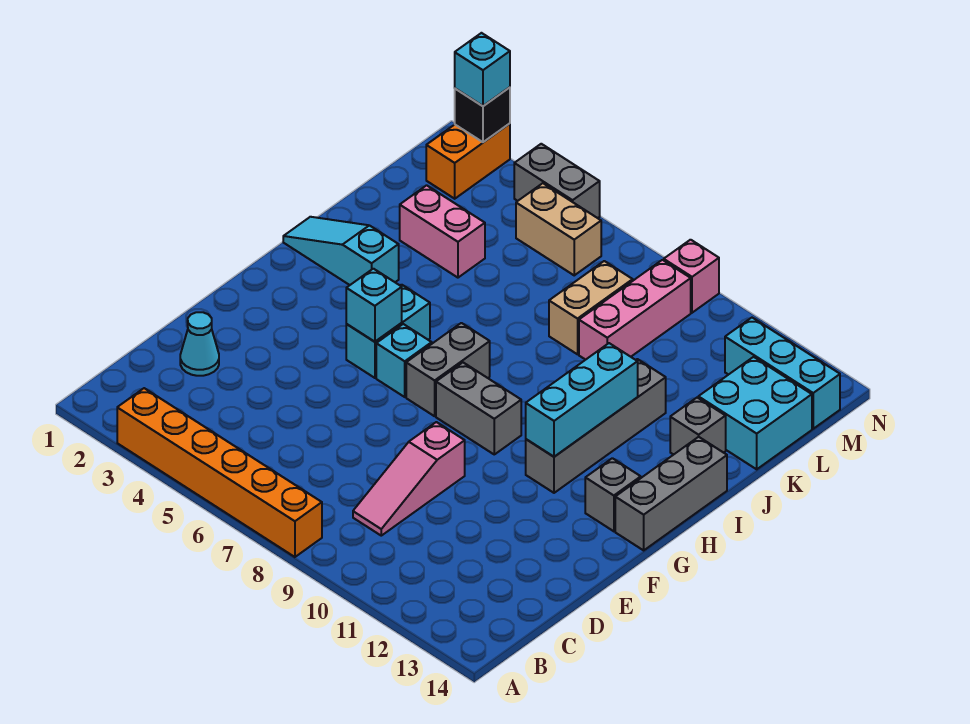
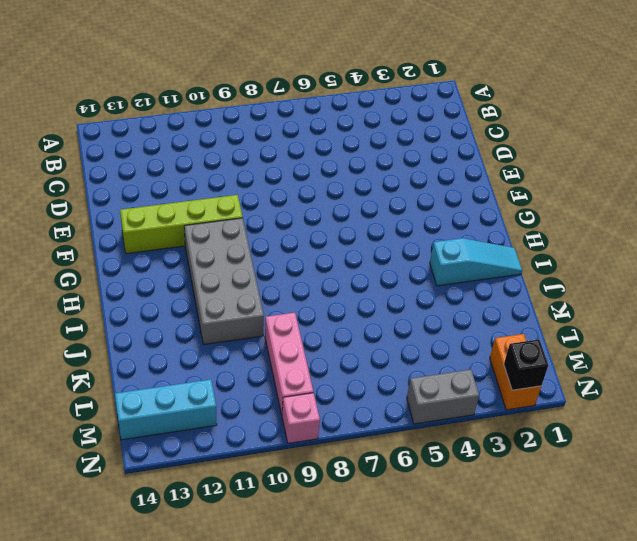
lime 1x4 brick [120,195,243,254] -> none
grey 2x4 brick [184,218,264,345] -> grey 1x4 brick [526,359,666,493]
none -> orange 1x6 brick [117,388,322,557]
none -> pink 1x3 slope [353,422,465,536]
none -> cyan 1x1 cone [180,312,219,376]

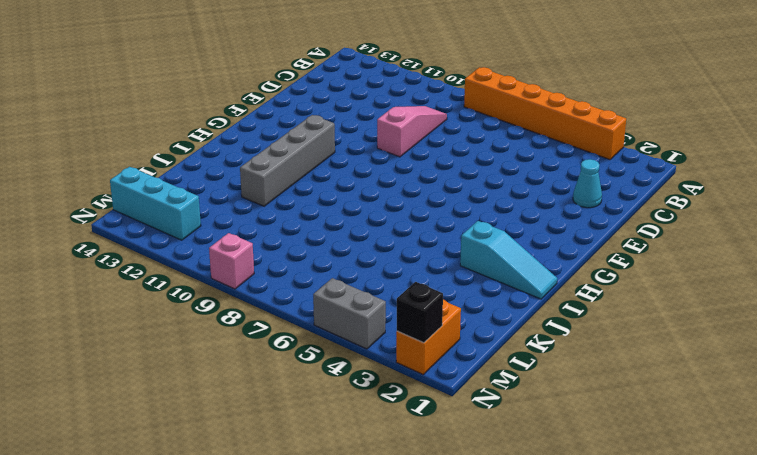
none -> cyan 1x2 brick [346,285,430,378]
none -> cyan 1x1 brick [376,324,432,397]
none -> grey 1x2 brick [406,323,490,416]

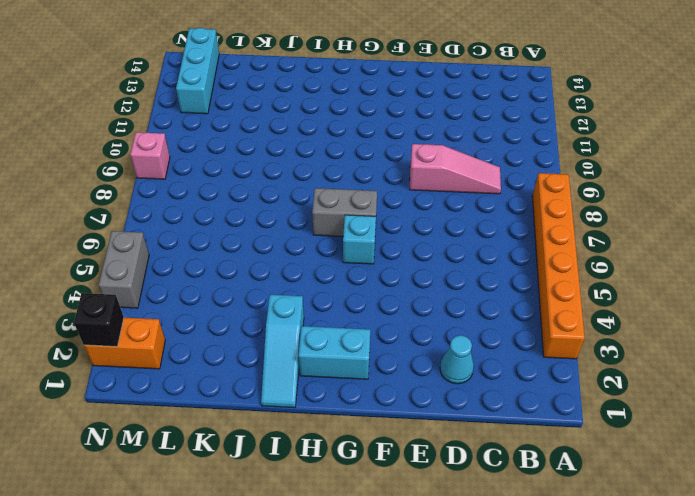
cyan 1x2 brick [298,326,370,379] -> cyan 1x2 brick moved to [346,285,430,378]
none -> grey 1x2 brick [436,363,521,454]
none -> grey 1x4 brick [526,359,666,493]
none -> grey 1x1 brick [585,458,641,531]

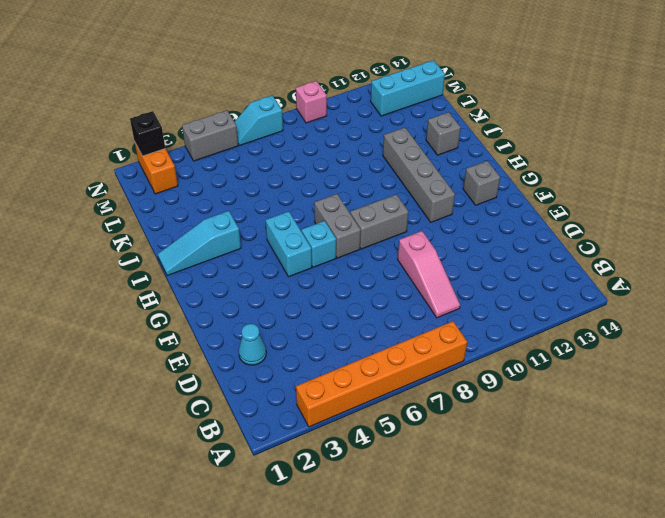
cyan 1x2 slope [235,95,283,146] -> none
none -> grey 1x3 brick [615,437,727,550]
none -> pink 1x2 brick [400,185,485,278]
none -> tan 1x2 brick [549,261,633,354]

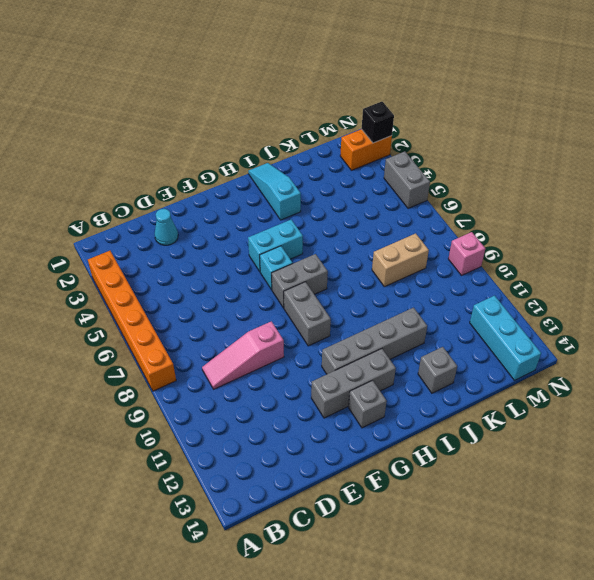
grey 1x3 brick [311,349,396,418] -> grey 1x3 brick moved to [615,437,727,550]
none -> pink 1x2 brick [400,185,485,278]
none -> pink 1x3 brick [579,260,691,360]
none -> cyan 2x2 brick [698,357,812,469]

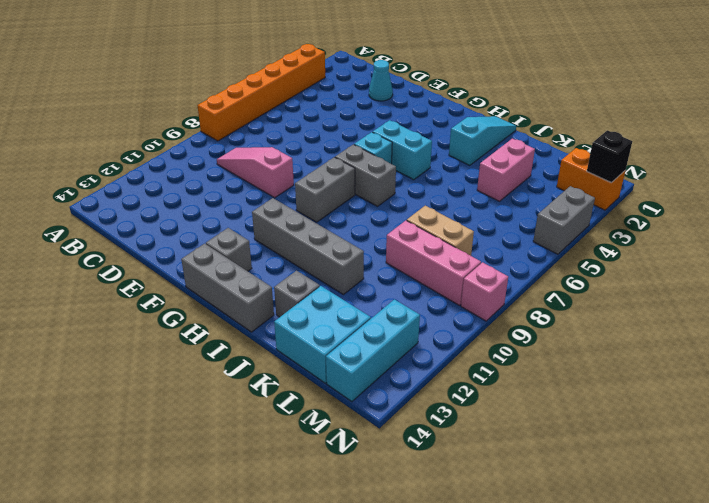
none -> tan 1x2 brick [516,183,601,275]
none -> cyan 1x1 brick [346,269,402,342]
none -> cyan 1x3 brick [526,343,638,457]

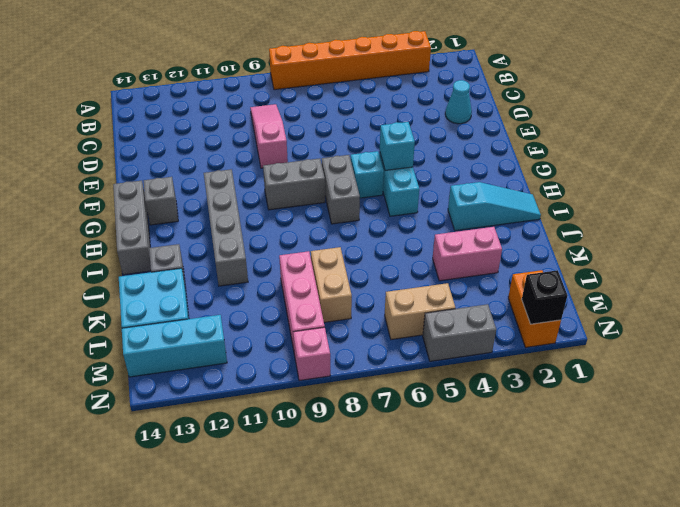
none -> cyan 1x3 brick [526,343,638,457]
none -> cyan 1x1 brick [455,33,510,106]

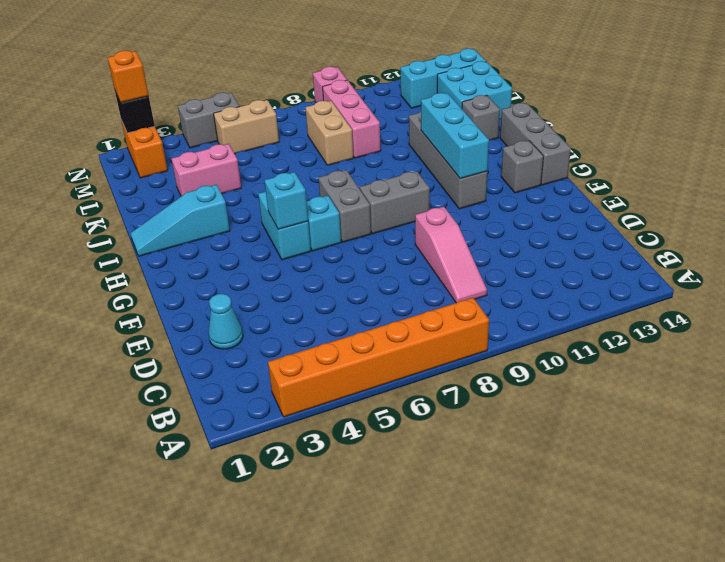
orange 1x1 brick [108,50,149,103] -> cyan 1x1 brick [455,33,510,106]

